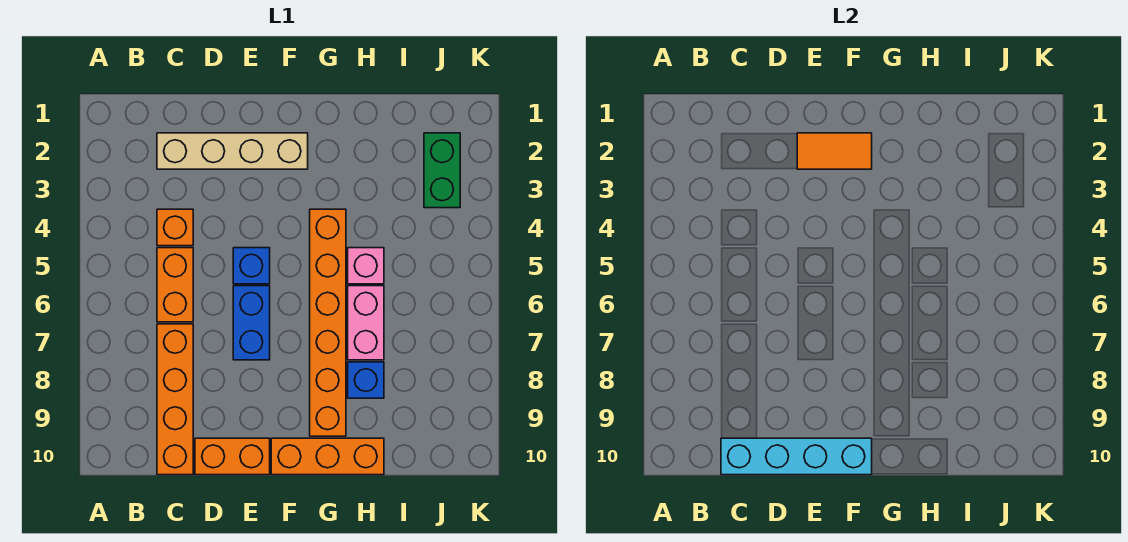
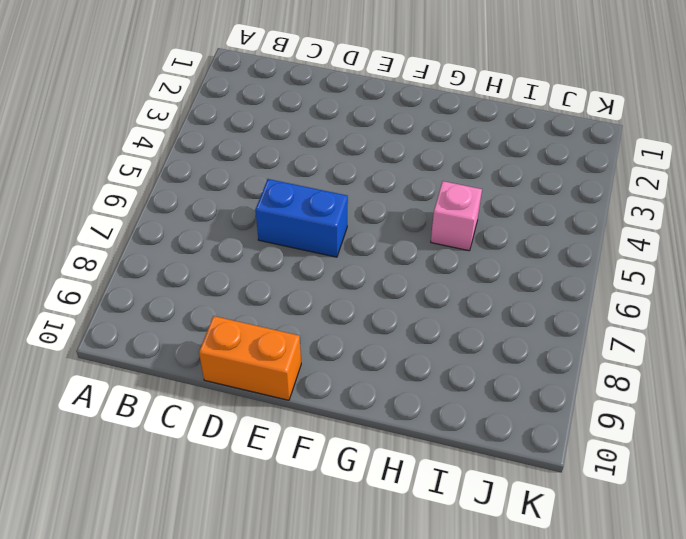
blue 1x2 brick [256,179,348,257] -> blue 1x2 brick turned to [233,286,270,360]
none -> tan 1x4 brick [157,133,308,169]
none -> orange 1x1 brick [157,209,193,246]
none -> orange 1x2 brick [157,248,193,322]

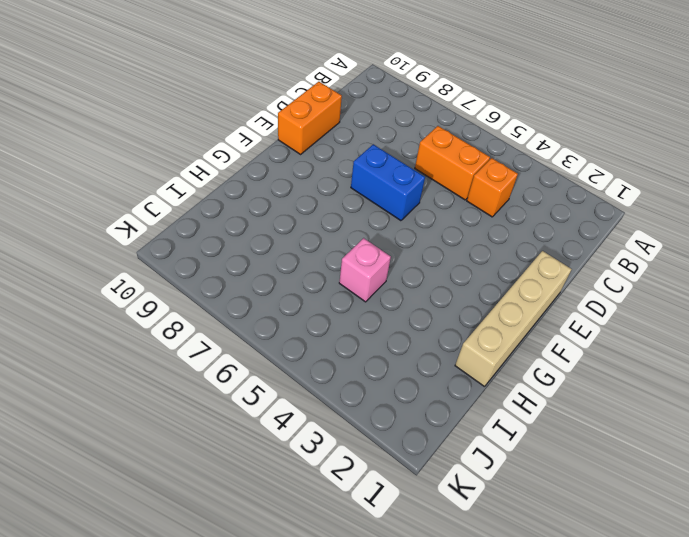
tan 1x4 brick [455,251,572,387] -> tan 1x4 brick moved to [157,133,308,169]
none -> orange 1x4 brick [157,324,193,475]
none -> blue 1x1 brick [233,248,270,284]
none -> orange 1x3 brick [271,438,384,475]

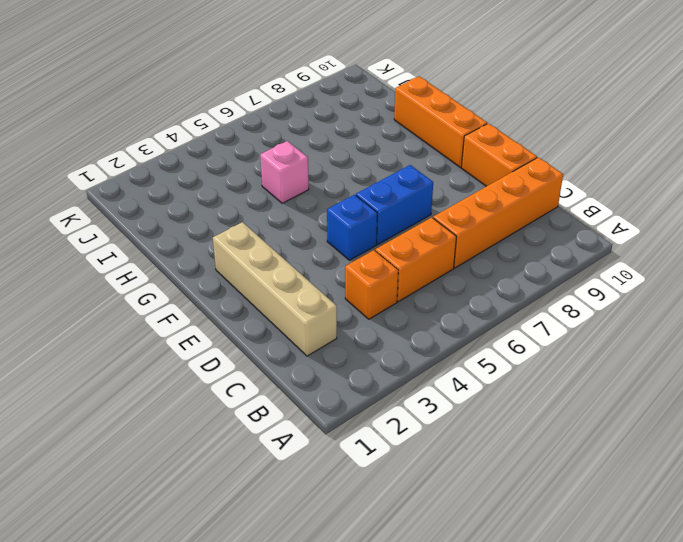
none -> orange 1x6 brick [310,209,346,436]
none -> pink 1x2 brick [348,286,384,360]
none -> blue 1x1 brick [348,362,384,398]

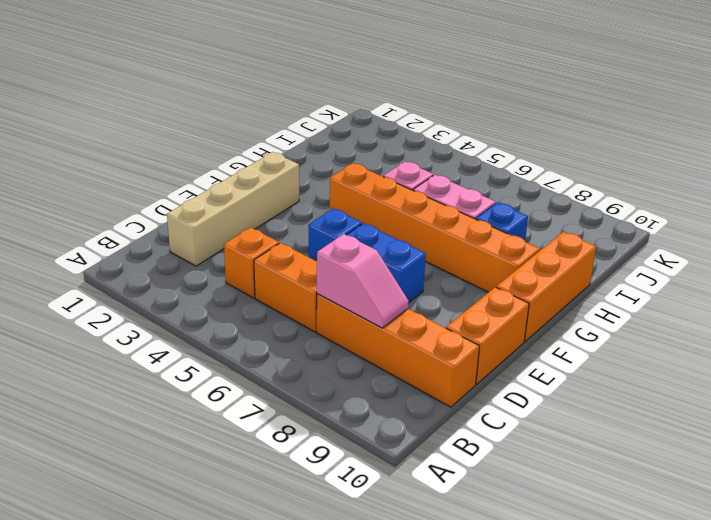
pink 1x2 slope [317,234,409,328] -> none
none -> green 1x2 brick [424,133,460,208]
none -> cyan 1x4 brick [721,438,872,475]
none -> orange 1x2 tile [797,133,872,169]

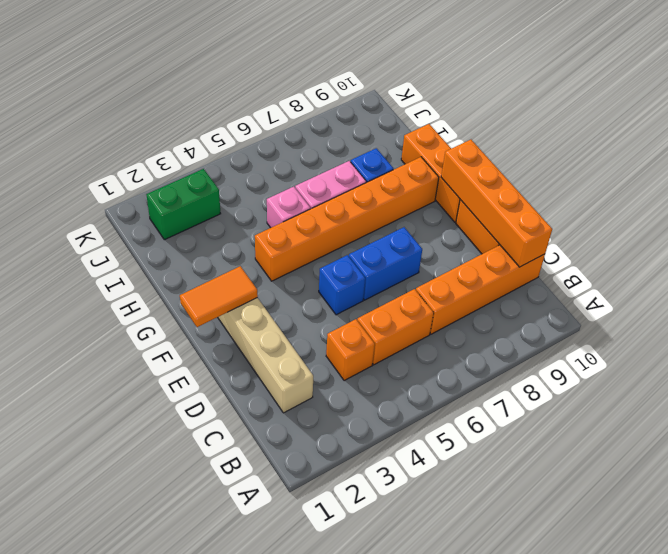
orange 1x4 brick [441,140,552,267] -> cyan 1x4 brick [721,438,872,475]
orange 1x2 tile [180,266,258,327] -> orange 1x2 tile turned to [797,133,872,169]

